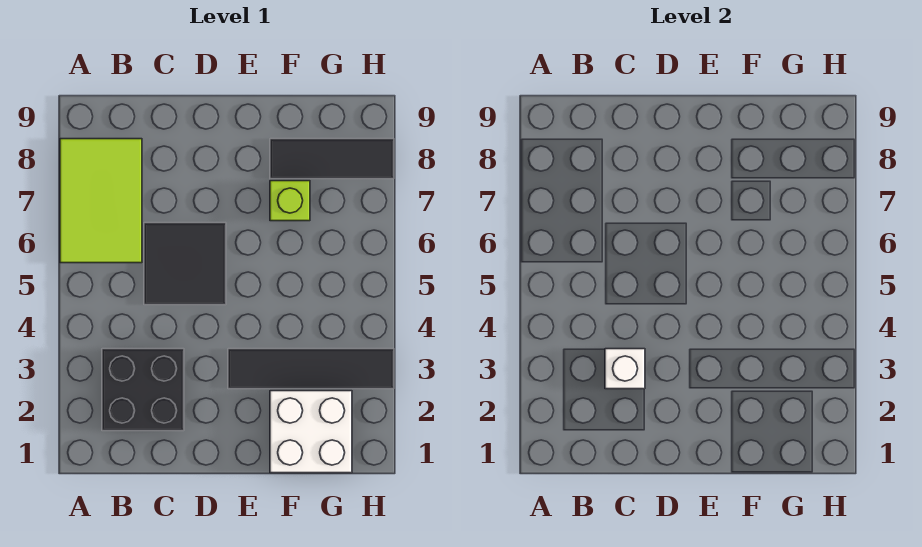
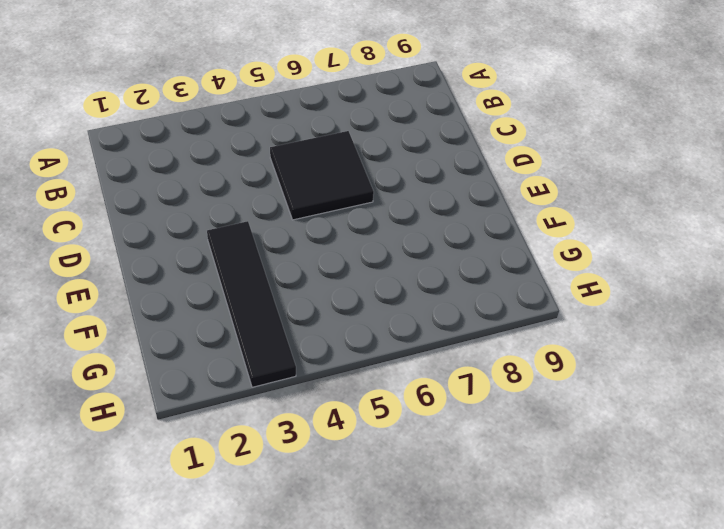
none -> lime 2x3 tile [60,139,142,263]
none -> black 2x2 brick [102,349,184,431]

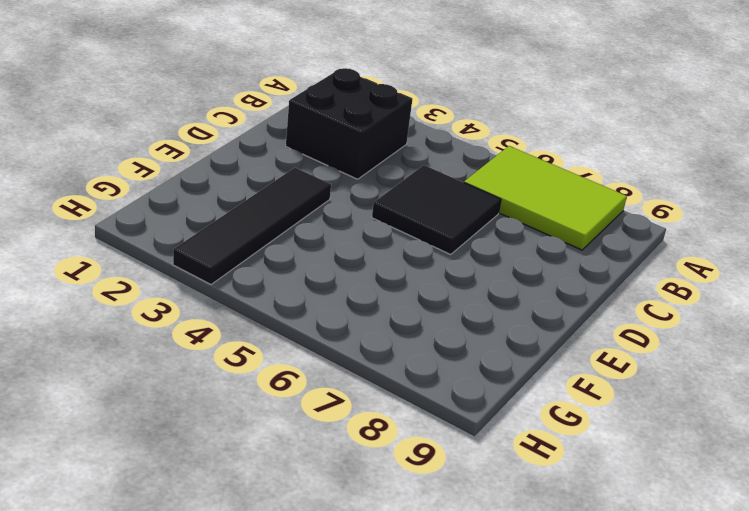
none -> white 2x2 brick [270,391,352,473]
none -> lime 1x1 brick [270,181,310,221]

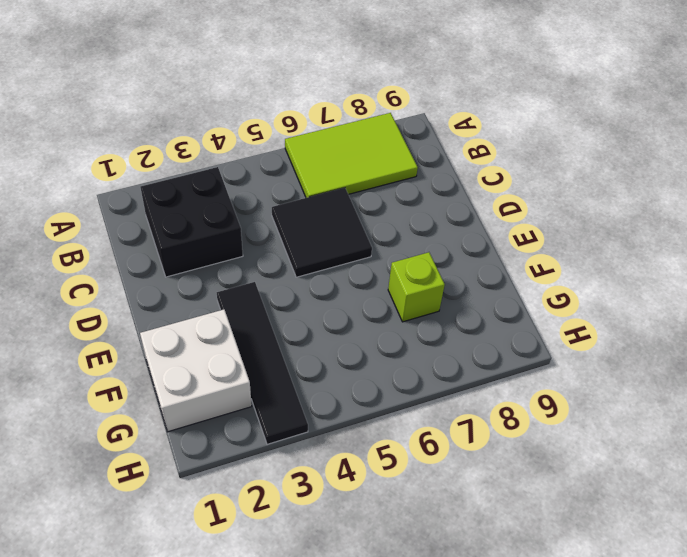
none -> black 1x3 tile [270,139,394,179]
none -> white 1x1 brick [605,349,645,389]

